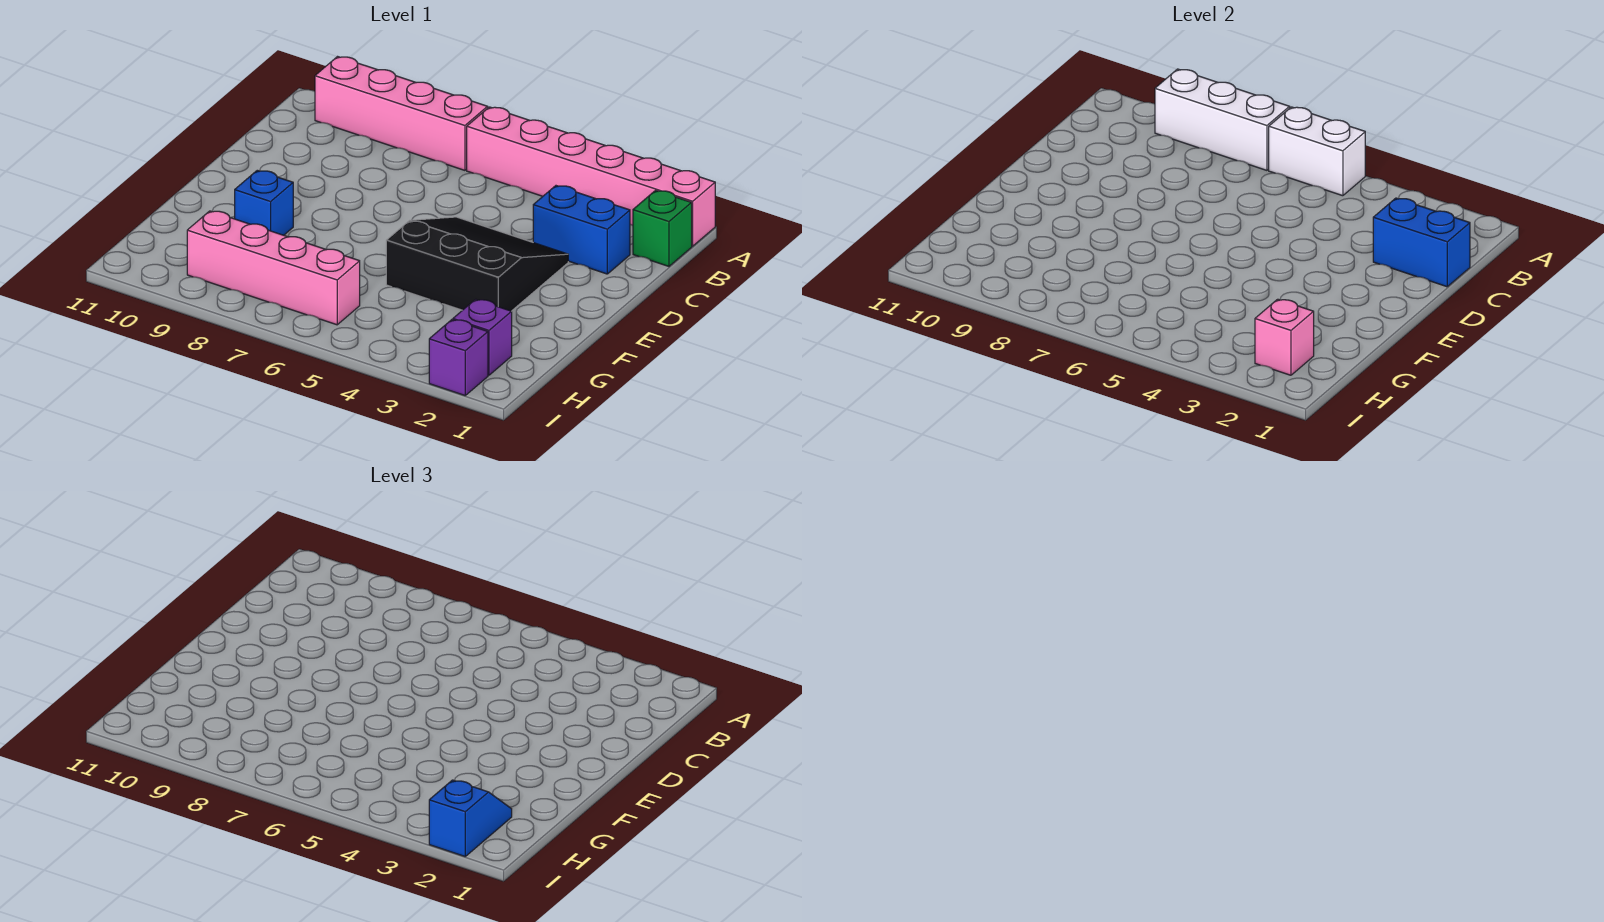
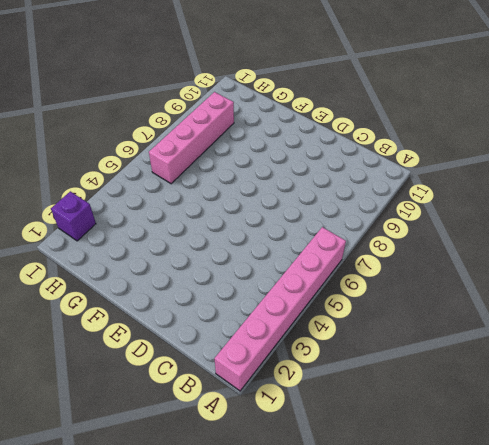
none -> pink 1x4 brick [315,57,488,170]
none -> green 1x1 brick [633,190,692,266]
none -> blue 1x2 brick [533,186,630,274]

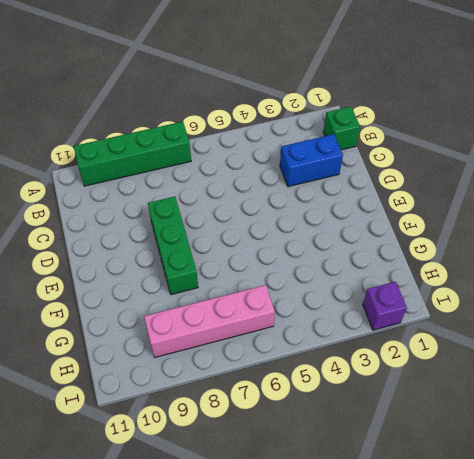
green 1x4 brick [74,121,191,186] -> pink 1x4 brick [315,57,488,170]
green 1x3 brick [148,197,198,295] -> none
none -> pink 1x6 brick [467,107,715,246]
none -> black 3x3 slope [386,217,568,311]
none -> blue 1x1 brick [235,170,293,235]

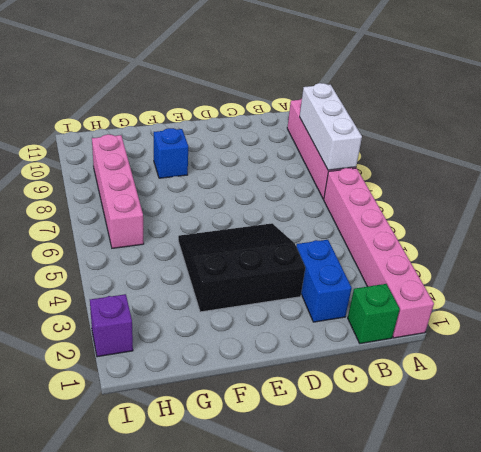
black 3x3 slope [178,223,305,312] -> black 3x3 slope turned to [386,217,568,311]
none -> purple 1x1 brick [453,299,512,375]
none -> white 1x2 brick [1269,107,1365,196]
none -> blue 1x2 brick [1373,198,1470,287]

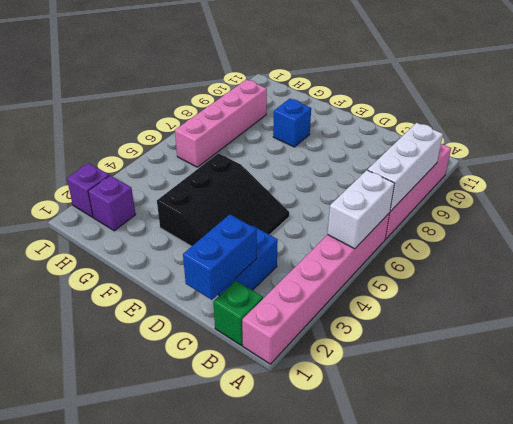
none -> pink 1x1 brick [1255,299,1314,375]
none -> blue 1x2 slope [429,780,512,856]

